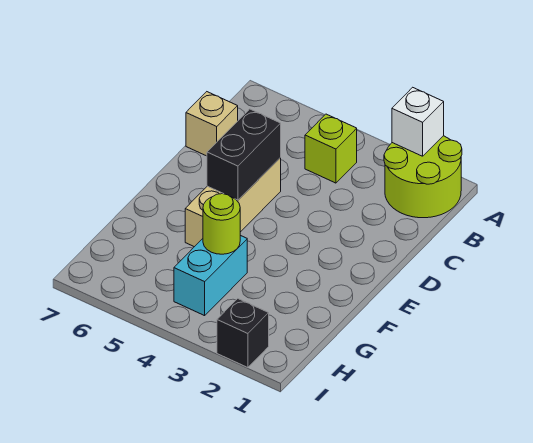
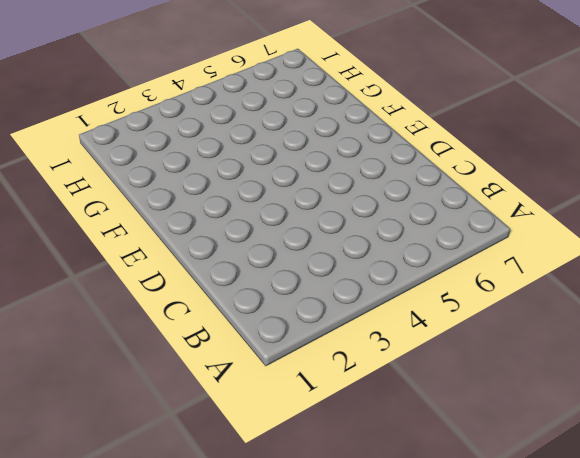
none -> lime 2x2 round brick [384,136,462,218]
none -> lime 1x1 brick [305,114,357,183]

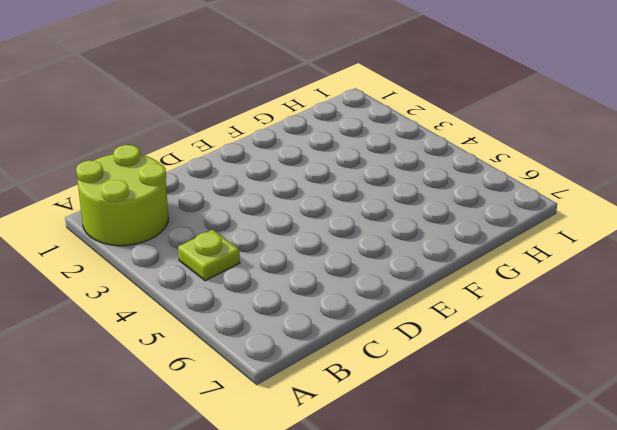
lime 1x1 plate [178,230,240,281] -> lime 1x1 brick [305,114,357,183]
none -> tan 1x1 brick [186,92,238,156]
none -> tan 1x3 brick [185,158,281,247]

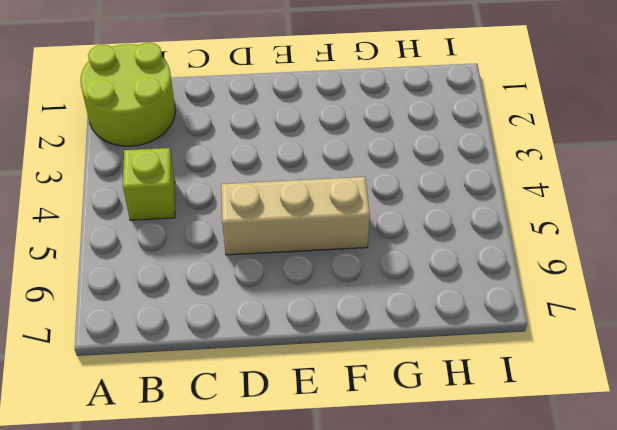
none -> tan 1x1 brick [186,92,238,156]
none -> cyan 1x2 brick [174,235,247,316]

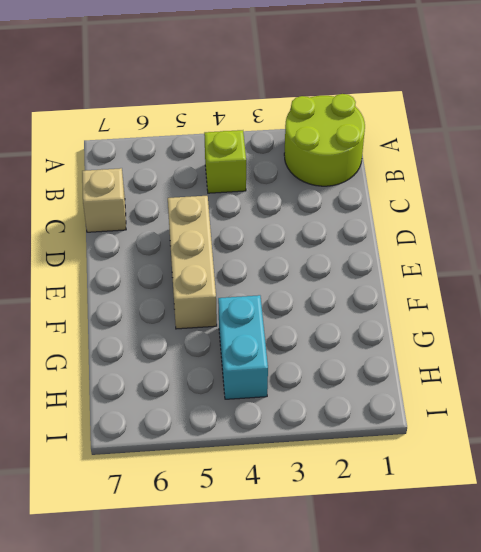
none -> black 1x1 brick [217,299,269,368]
none -> white 1x1 brick [392,87,444,156]

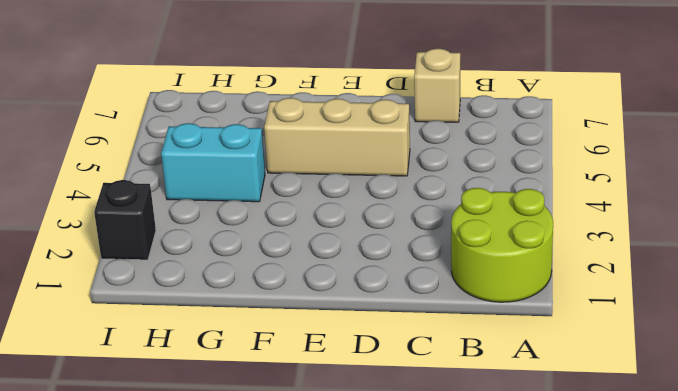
none -> lime 1x1 brick [305,114,357,183]
none -> white 1x1 brick [392,87,444,156]

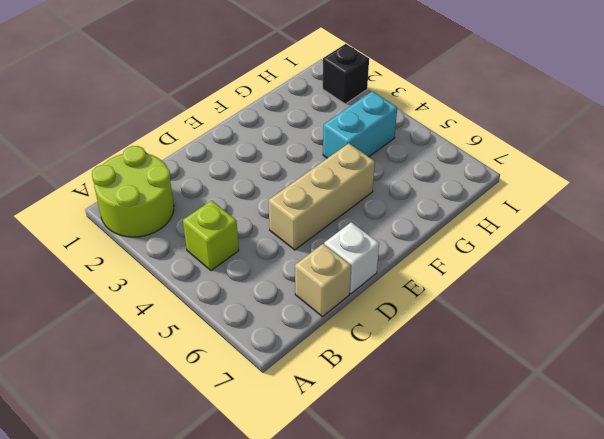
white 1x1 brick [324,222,379,294] -> white 1x1 brick moved to [392,87,444,156]
none -> black 1x2 brick [207,109,281,200]
none -> lime 1x1 round brick [203,194,240,254]

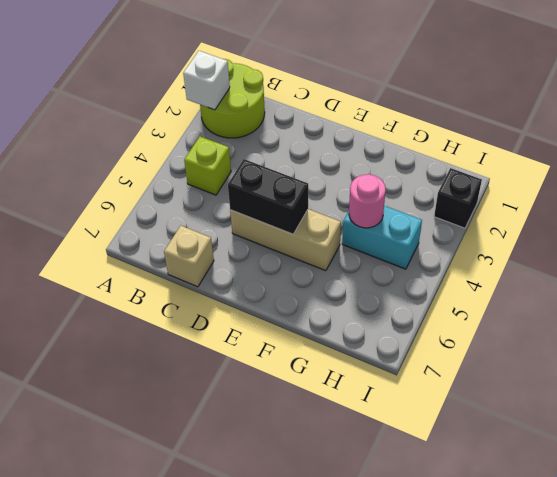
pink 1x1 round brick [349,174,386,228] -> lime 1x1 round brick [203,194,240,254]

